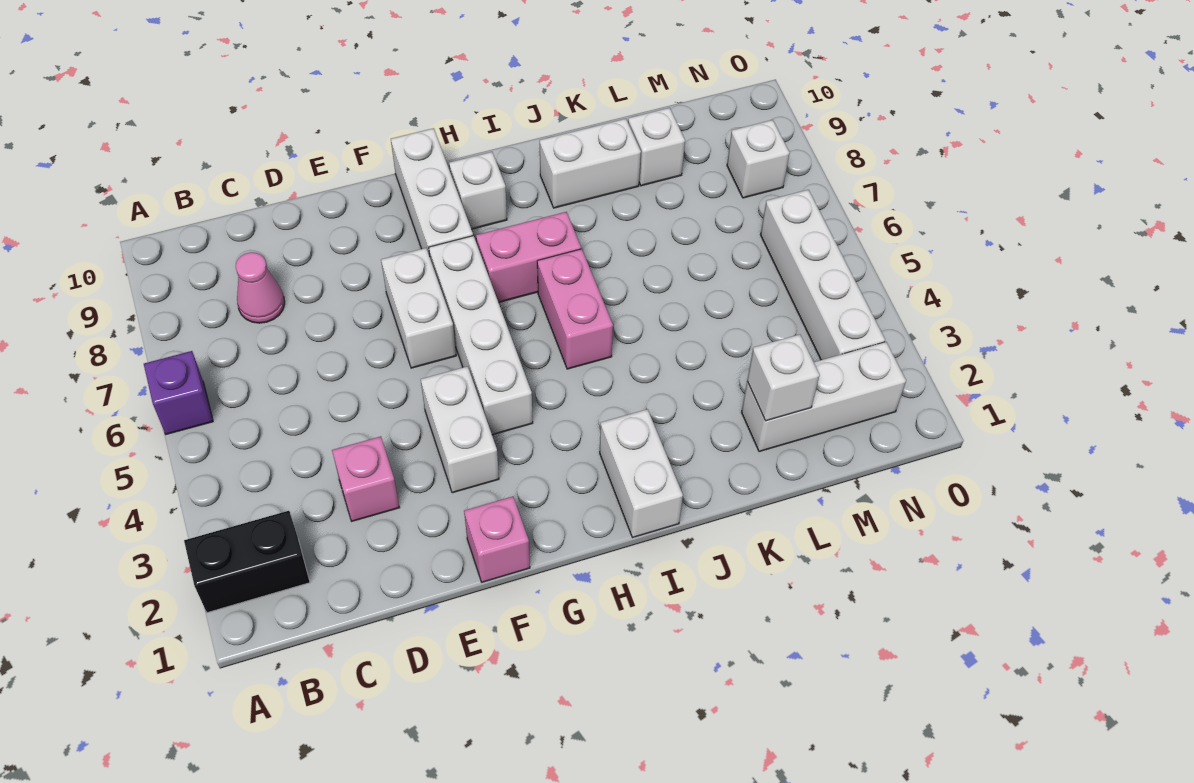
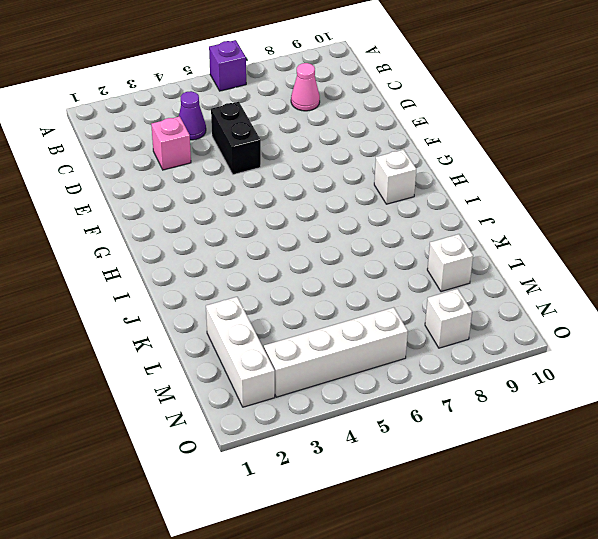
purple 1x1 cone [179,91,206,140] -> none
black 1x2 brick [211,102,261,175] -> black 1x2 brick moved to [184,511,310,613]
none -> pink 1x1 brick [464,497,530,582]
none -> white 1x2 brick [421,366,499,493]
none -> white 1x2 brick [381,248,456,368]

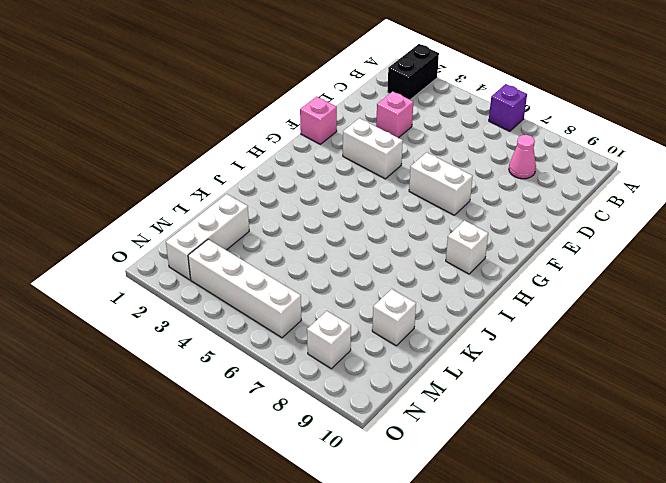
none -> white 1x4 brick [429,236,533,435]
none -> white 1x3 brick [391,128,473,256]
none -> pink 1x2 brick [476,212,581,303]

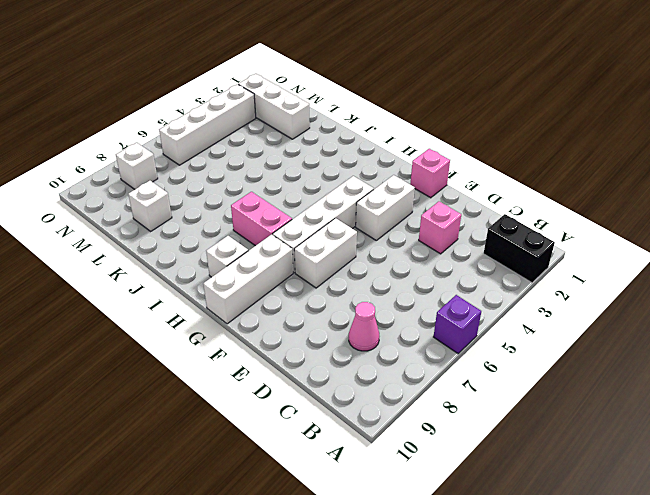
none -> white 1x2 brick [600,409,683,538]
none -> pink 1x2 brick [537,249,613,369]
none -> white 1x2 brick [540,119,641,208]

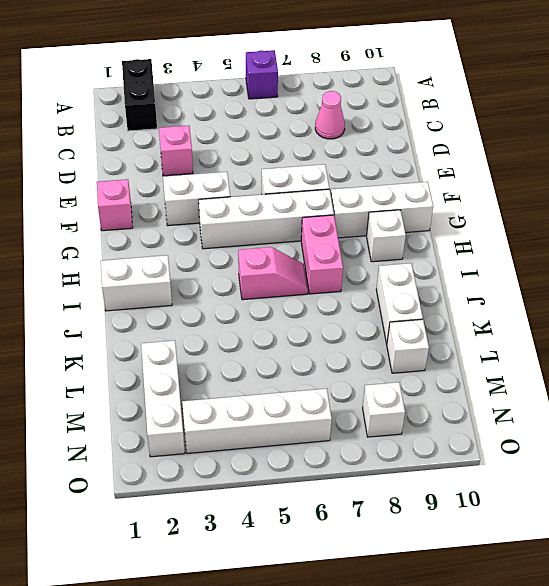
pink 1x2 slope [238,247,308,300] -> pink 1x2 brick [537,249,613,369]
none -> white 1x1 brick [747,334,820,421]

